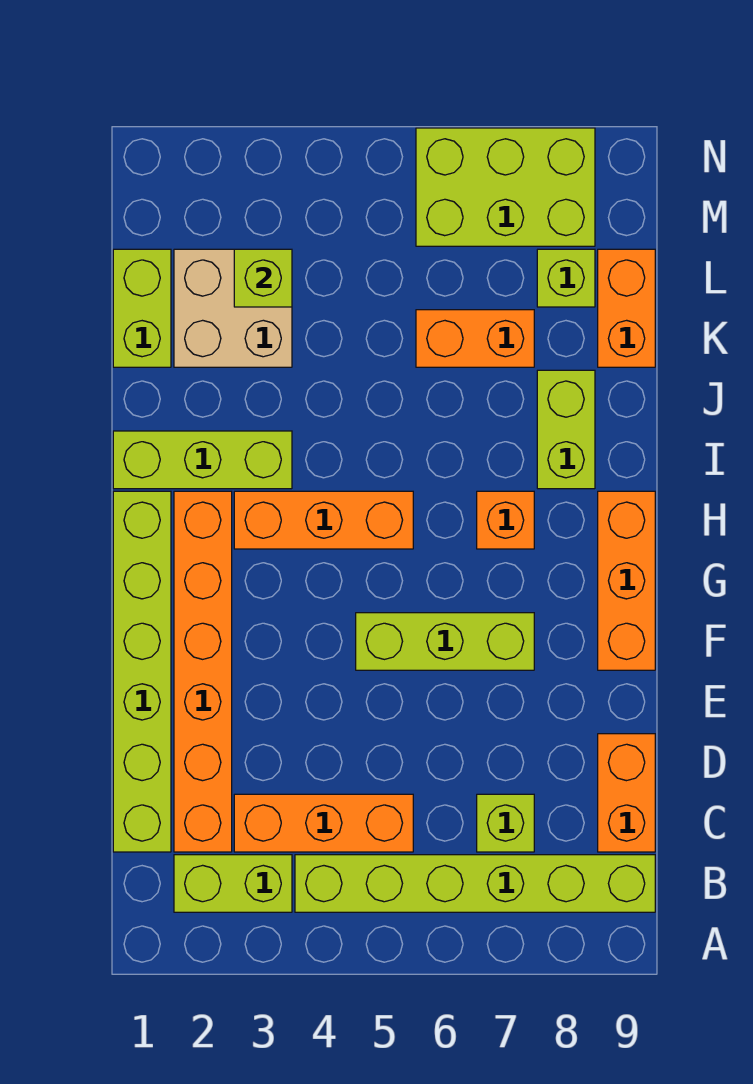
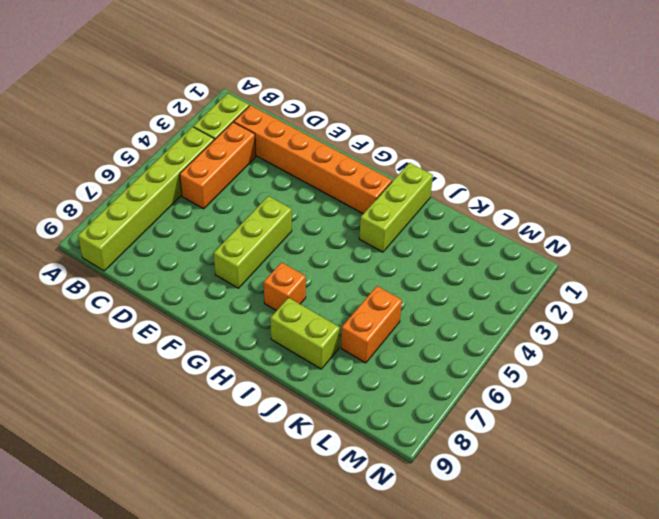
none -> lime 1x6 brick [113,491,171,852]
none -> lime 1x1 brick [477,794,534,852]
none -> orange 1x2 brick [598,734,655,852]

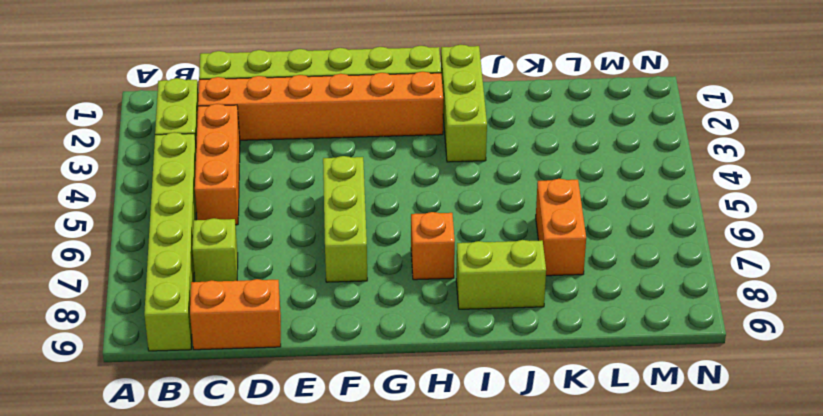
none -> orange 1x3 brick [598,491,655,670]
none -> orange 1x3 brick [234,491,413,549]
none -> lime 1x2 brick [113,249,171,367]

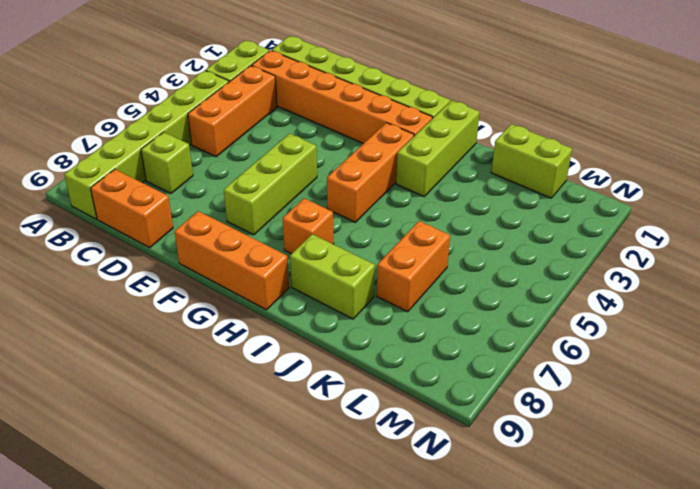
none -> tan 2x2 brick [174,249,292,367]
none -> orange 1x2 brick [598,249,655,367]
none -> lime 1x1 brick [537,249,595,307]

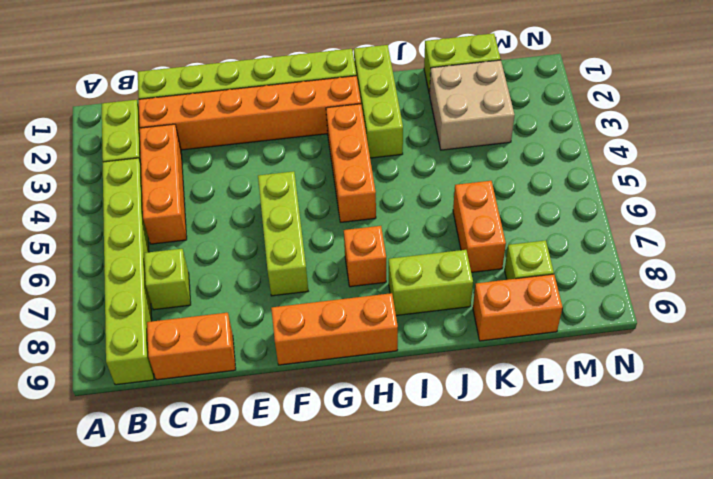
none -> lime 2x3 brick [416,128,595,246]
none -> lime 1x1 brick [234,249,292,307]

